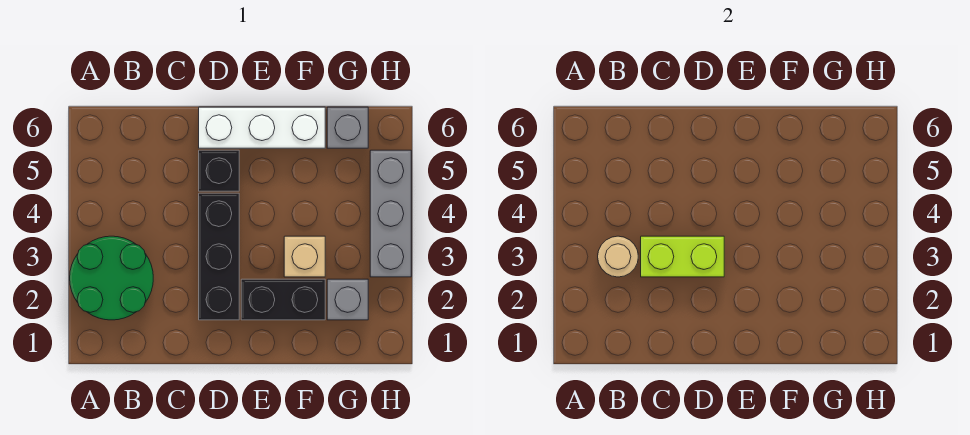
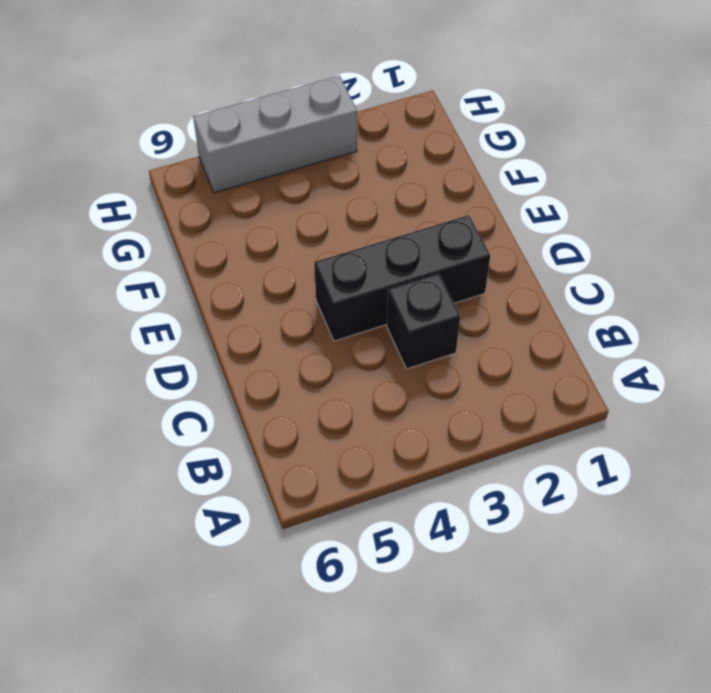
black 1x1 brick [387,274,460,369] -> black 1x1 brick moved to [199,150,239,191]
none -> green 2x2 round brick [70,236,153,320]
none -> white 1x3 brick [199,107,325,148]

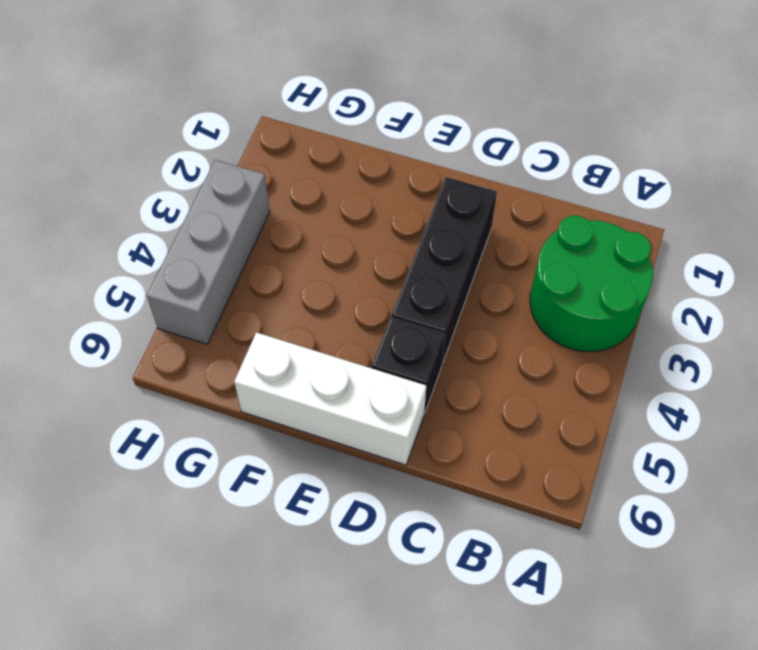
none -> black 1x2 brick [241,279,325,320]
none -> tan 1x1 brick [284,236,325,277]

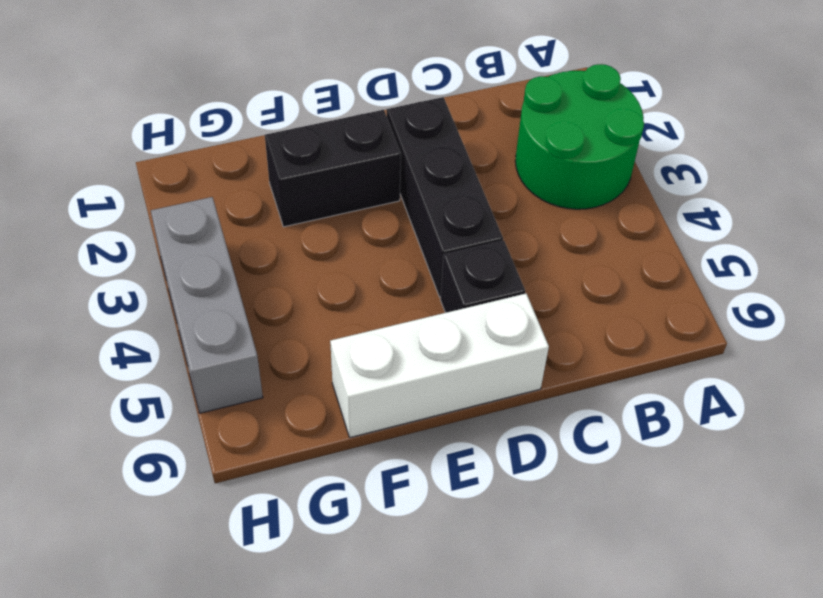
none -> tan 1x1 brick [284,236,325,277]
none -> grey 1x1 brick [327,279,368,320]

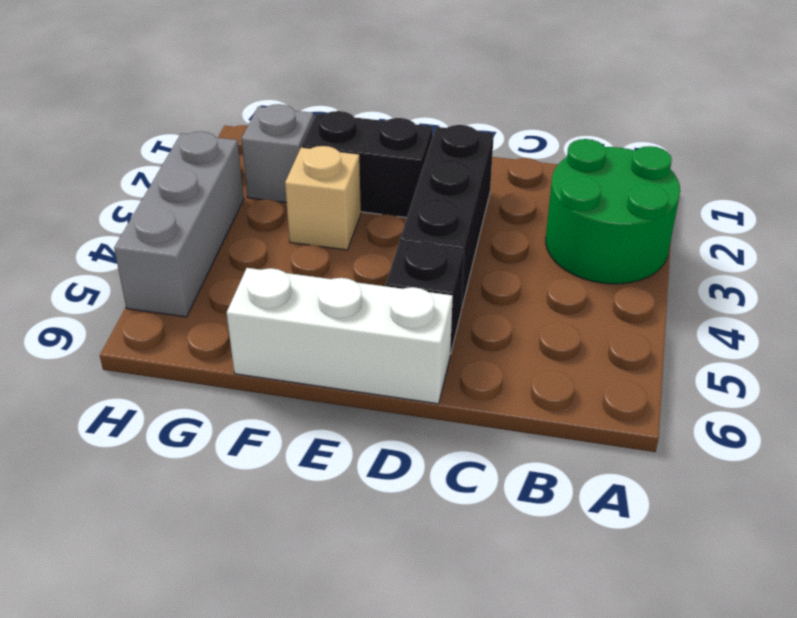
none -> grey 1x1 brick [327,107,368,148]
none -> tan 1x1 round brick [598,236,638,277]

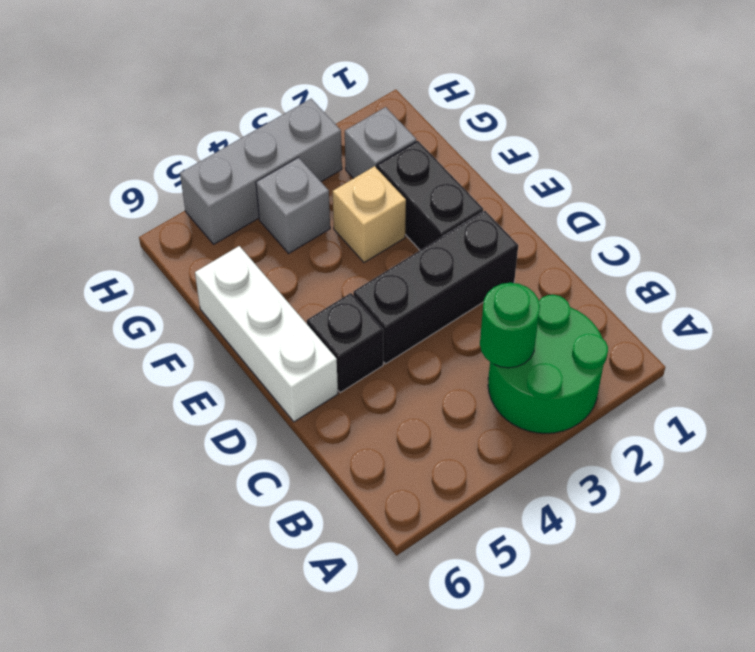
green 1x1 round brick [480,283,540,368] -> tan 1x1 round brick [598,236,638,277]
grey 1x1 brick [256,157,330,253] -> grey 1x1 brick moved to [327,107,368,148]
none -> lime 1x2 brick [641,236,724,277]

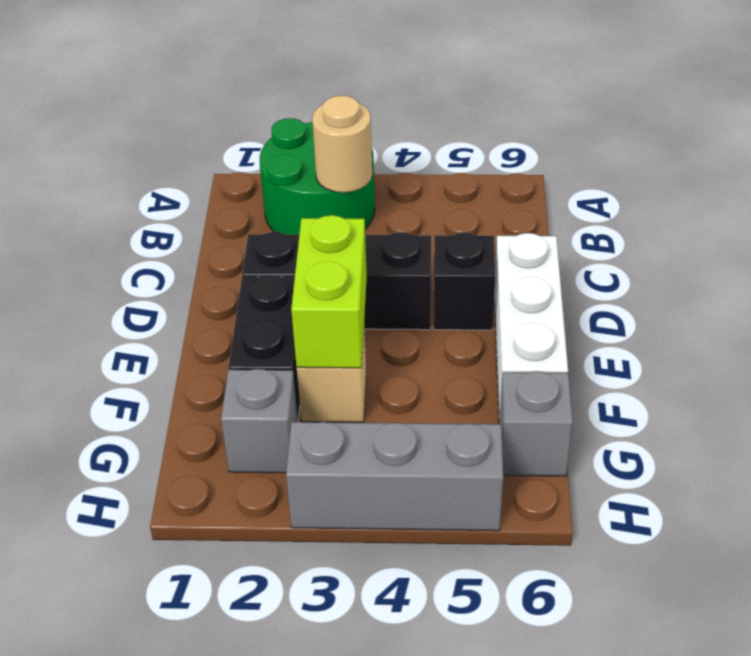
lime 1x2 brick [291,215,367,368] -> lime 1x2 brick moved to [641,236,724,277]

